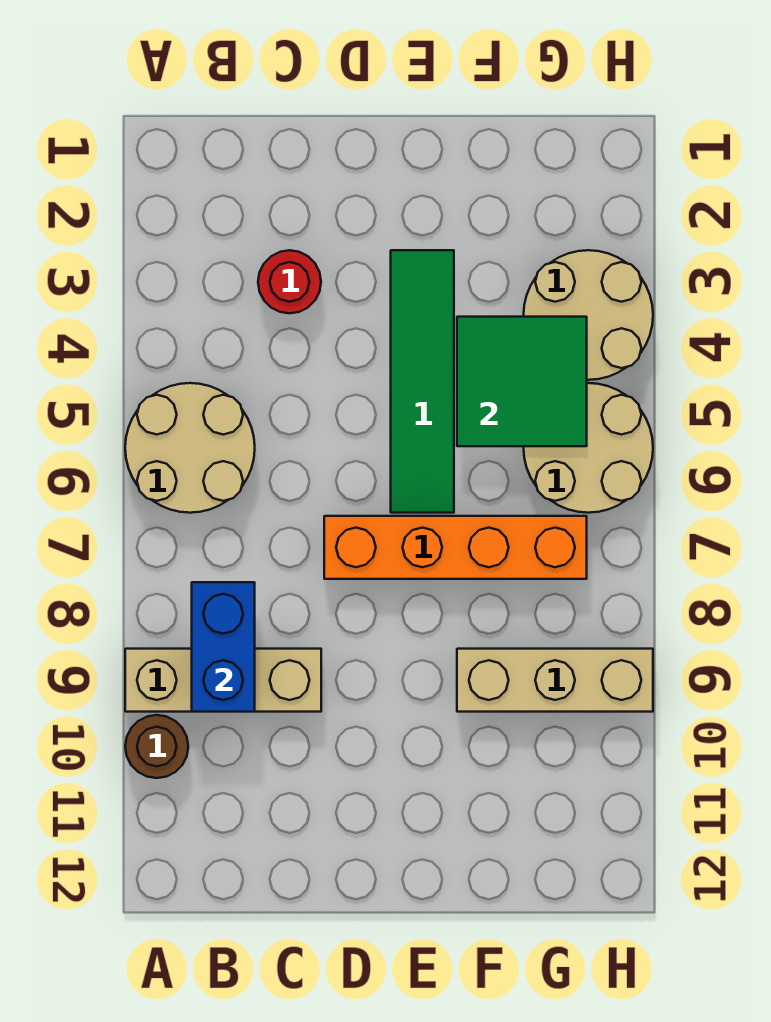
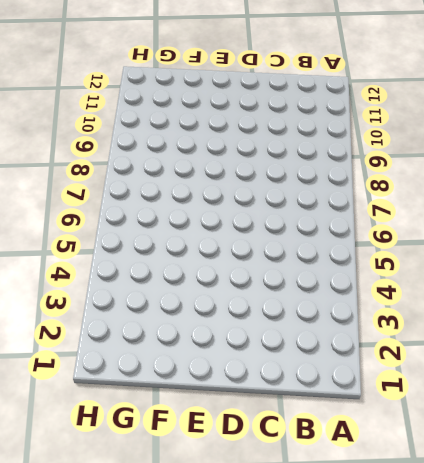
none -> tan 2x2 round brick [125,383,255,513]
none -> tan 1x3 brick [125,649,321,712]

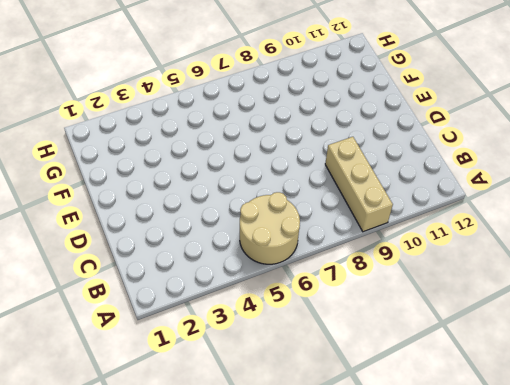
none -> brown 1x1 round brick [125,715,188,778]
none -> red 1x1 round brick [258,250,321,313]

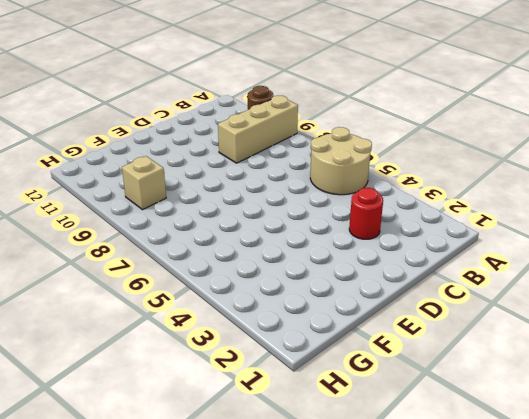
tan 1x1 brick [122,156,166,210] -> tan 1x3 brick [457,649,653,712]
none -> orange 1x4 brick [324,516,587,579]
none -> green 1x4 tile [391,250,454,513]

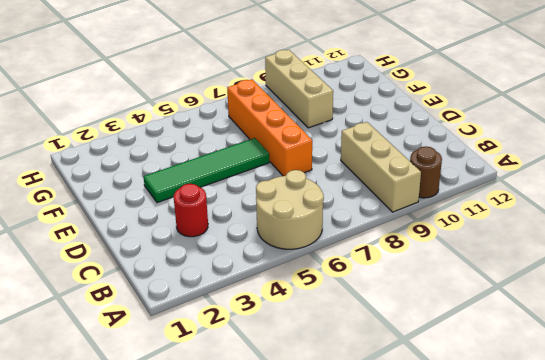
none -> tan 2x2 round brick [524,250,653,380]
none -> tan 2x2 round brick [524,383,653,513]

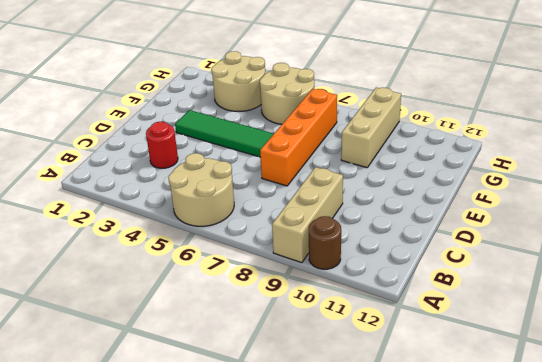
none -> blue 1x2 brick [192,582,255,712]
none -> green 2x2 tile [457,317,587,446]

